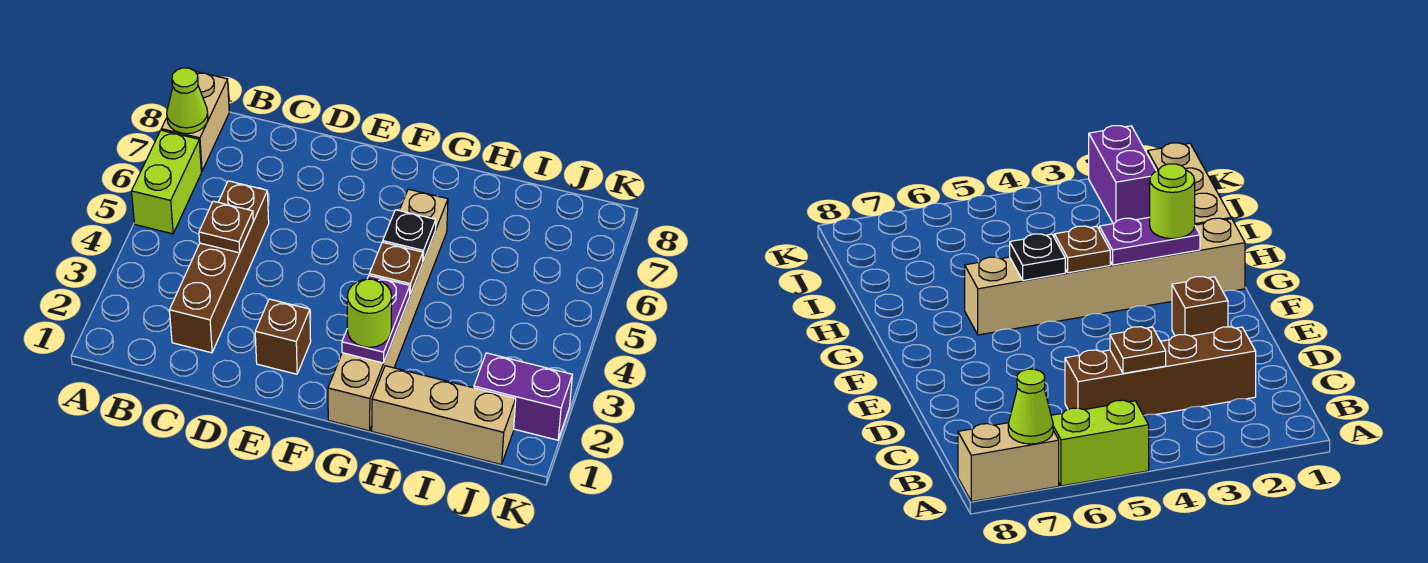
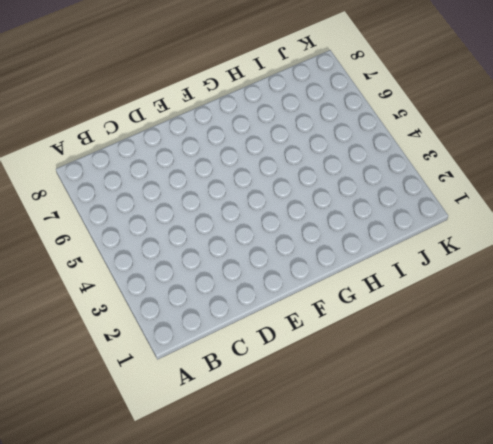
none -> lime 1x2 brick [132,130,201,234]
none -> tan 1x2 brick [161,71,229,171]
none -> brown 1x4 brick [170,181,269,353]

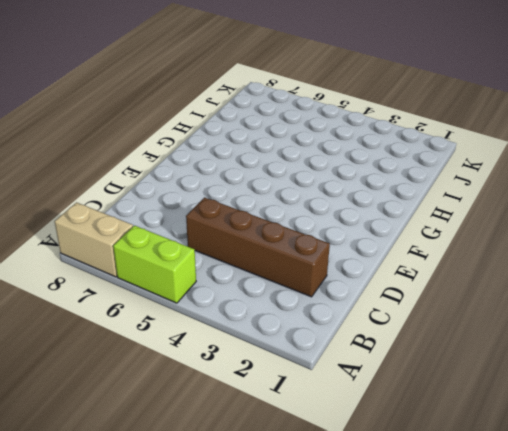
none -> brown 1x1 brick [255,299,311,374]
none -> tan 1x6 brick [328,189,448,431]
none -> tan 1x3 brick [372,366,516,465]

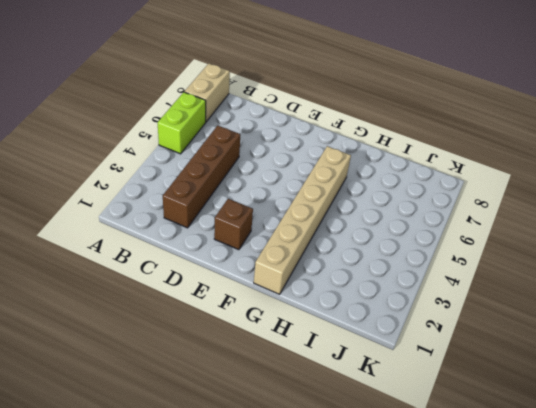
none -> tan 1x3 brick [372,366,516,465]
none -> purple 1x2 brick [474,353,572,440]
none -> lime 1x1 cone [167,68,208,134]

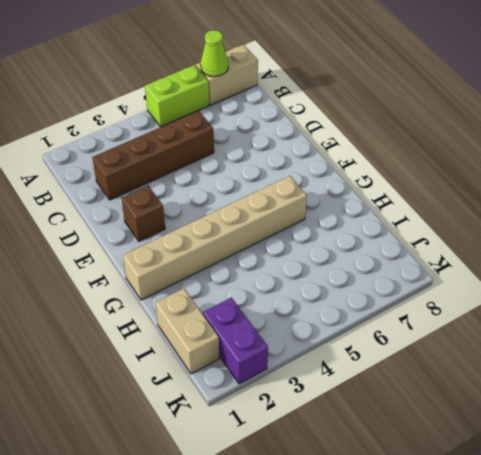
tan 1x2 brick [155,289,219,374] -> tan 1x3 brick [372,366,516,465]
none -> brown 1x1 plate [199,201,253,253]
none -> purple 1x2 plate [342,276,410,363]
none -> brown 1x1 plate [369,242,423,294]

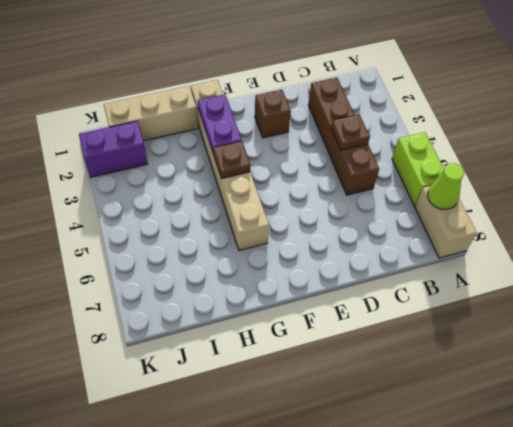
none -> black 1x1 plate [383,210,436,261]
none -> lime 1x1 round brick [347,279,392,347]

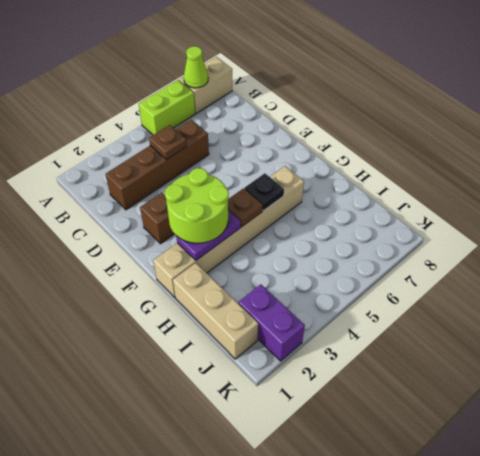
lime 2x2 round brick [165,168,229,243] -> lime 1x1 round brick [347,279,392,347]

